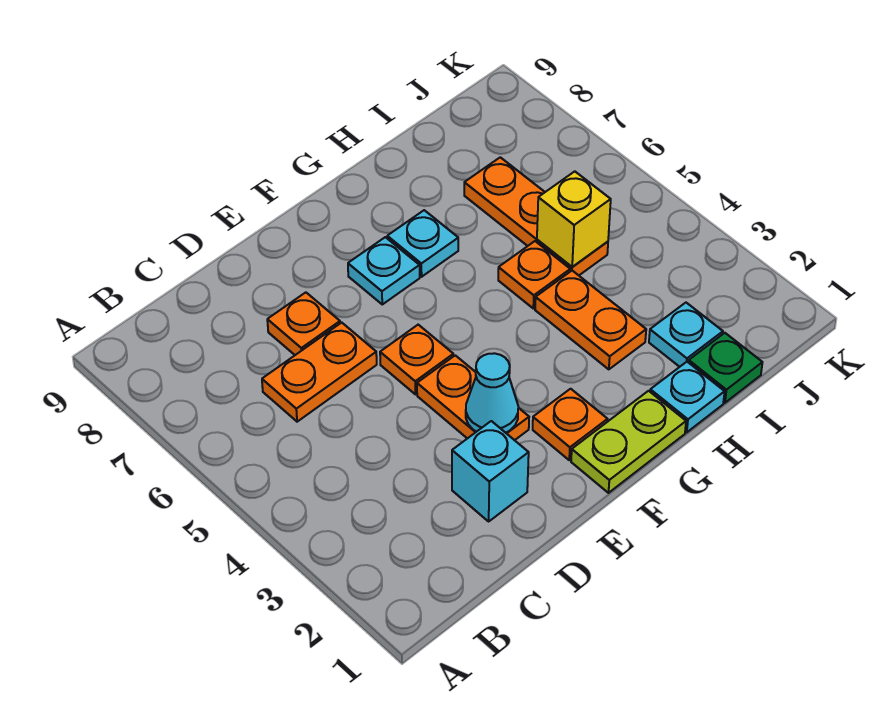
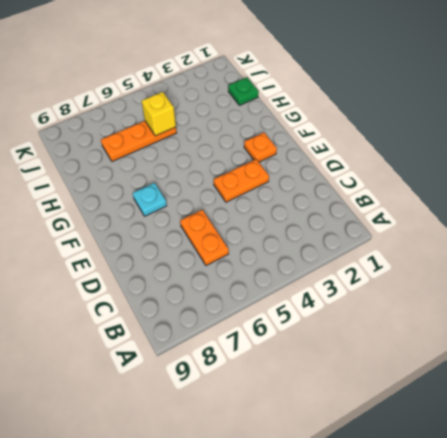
none -> cyan 1x1 brick [452,421,529,521]
none -> orange 1x1 plate [267,292,340,355]
none -> orange 1x1 plate [380,325,453,394]

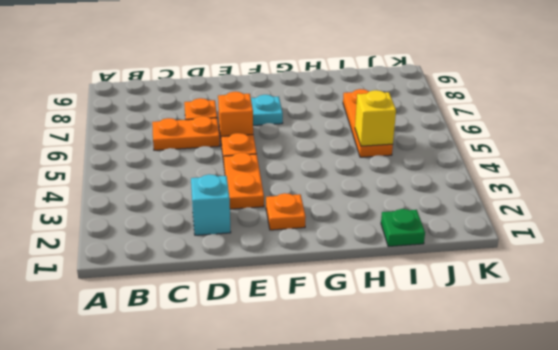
orange 1x1 brick [218,92,253,146] -> none
none -> lime 1x2 plate [571,391,686,493]
none -> cyan 1x1 plate [387,210,458,277]
none -> cyan 1x1 plate [650,362,725,432]

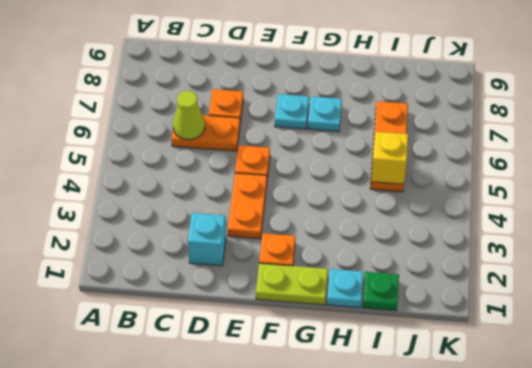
lime 1x1 cone [173,91,205,140] -> none
none -> orange 1x2 plate [535,271,646,369]
none -> orange 1x1 plate [498,241,570,308]
none -> cyan 1x1 plate [649,303,723,367]

